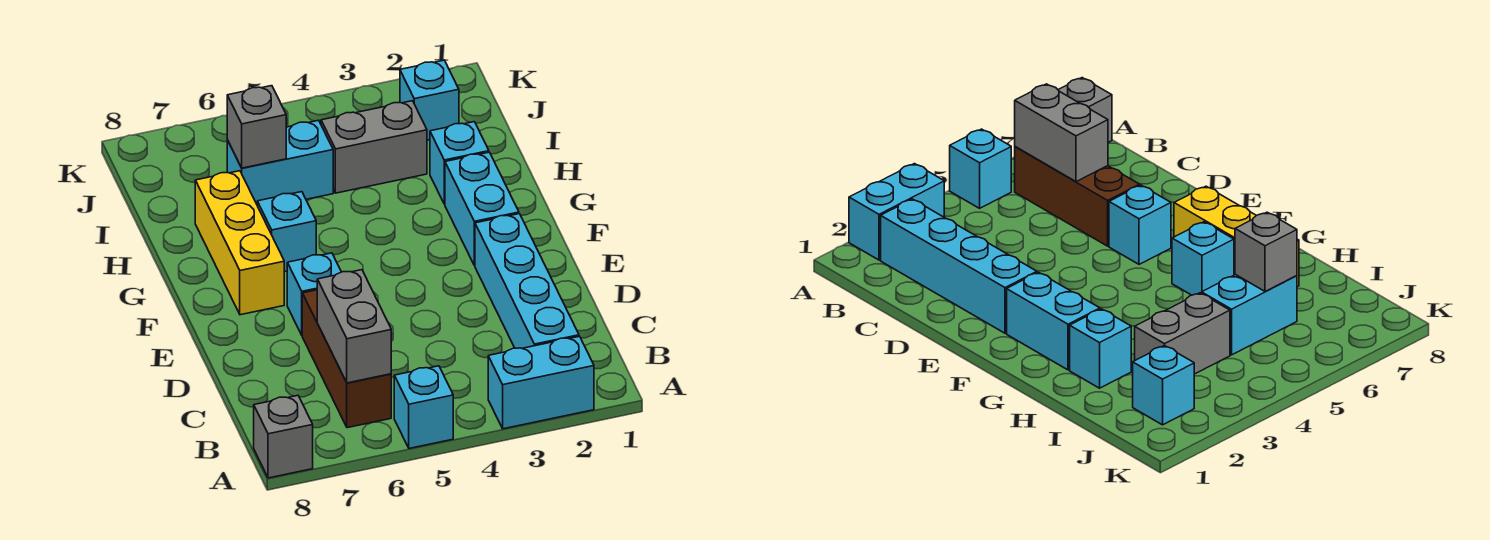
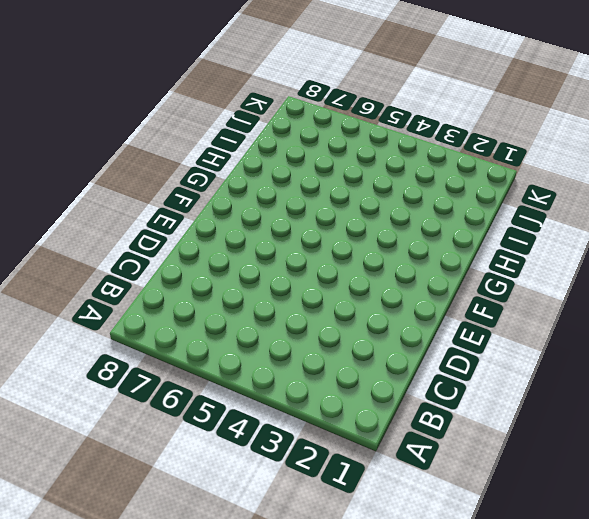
none -> cyan 1x2 brick [488,336,594,429]
none -> cyan 1x1 brick [394,366,453,448]
none -> grey 1x1 brick [254,395,313,478]

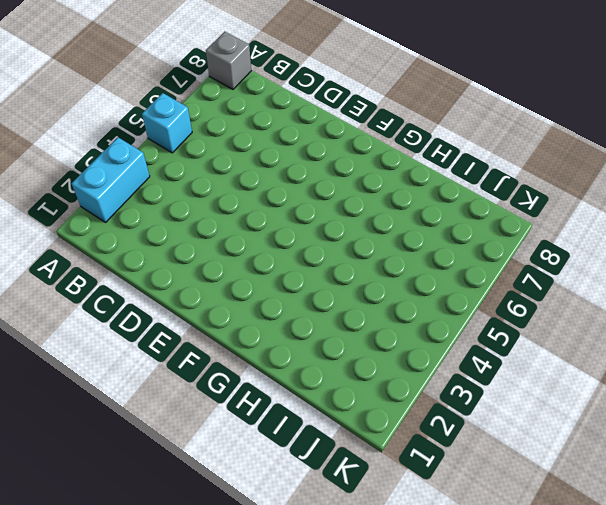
none -> cyan 1x4 brick [475,214,579,348]
none -> brown 1x3 brick [302,290,391,428]
none -> cyan 1x1 brick [287,253,341,335]

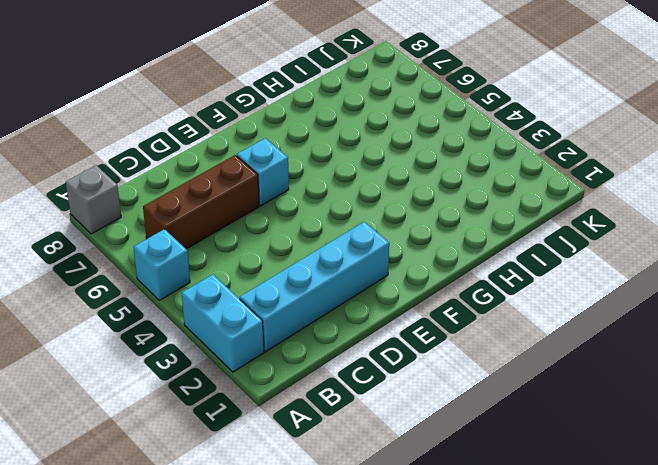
none -> cyan 1x2 brick [445,152,519,266]
none -> yellow 1x3 brick [195,171,284,315]
none -> cyan 1x1 brick [257,192,316,272]

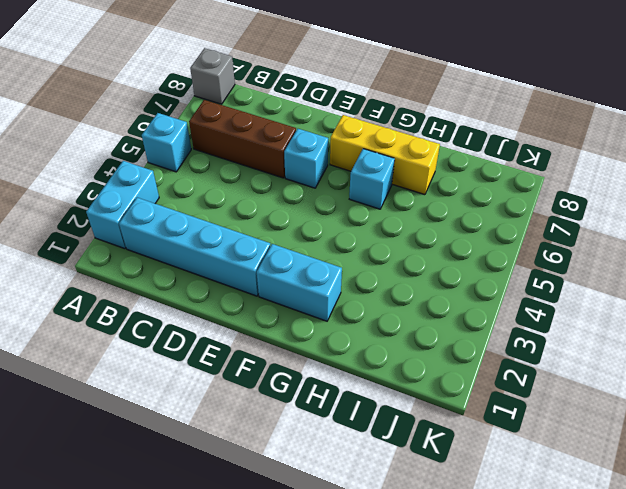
none -> cyan 1x1 brick [430,122,489,204]
none -> grey 1x2 brick [321,101,427,193]
none -> cyan 1x2 brick [227,120,333,204]

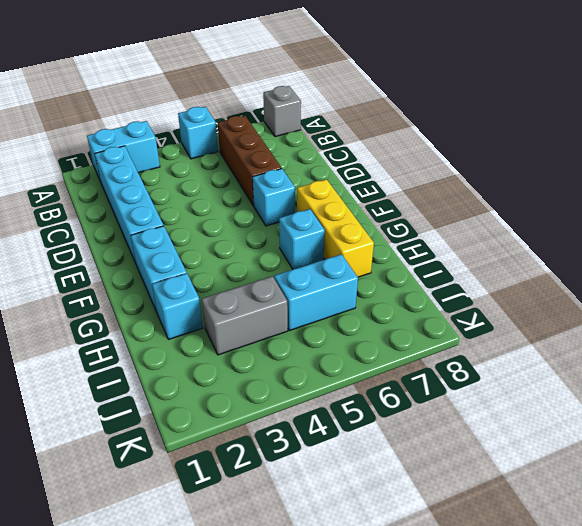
none -> cyan 1x1 brick [400,60,459,140]
none -> grey 1x2 brick [317,270,391,383]
none -> grey 1x1 brick [227,86,286,168]

